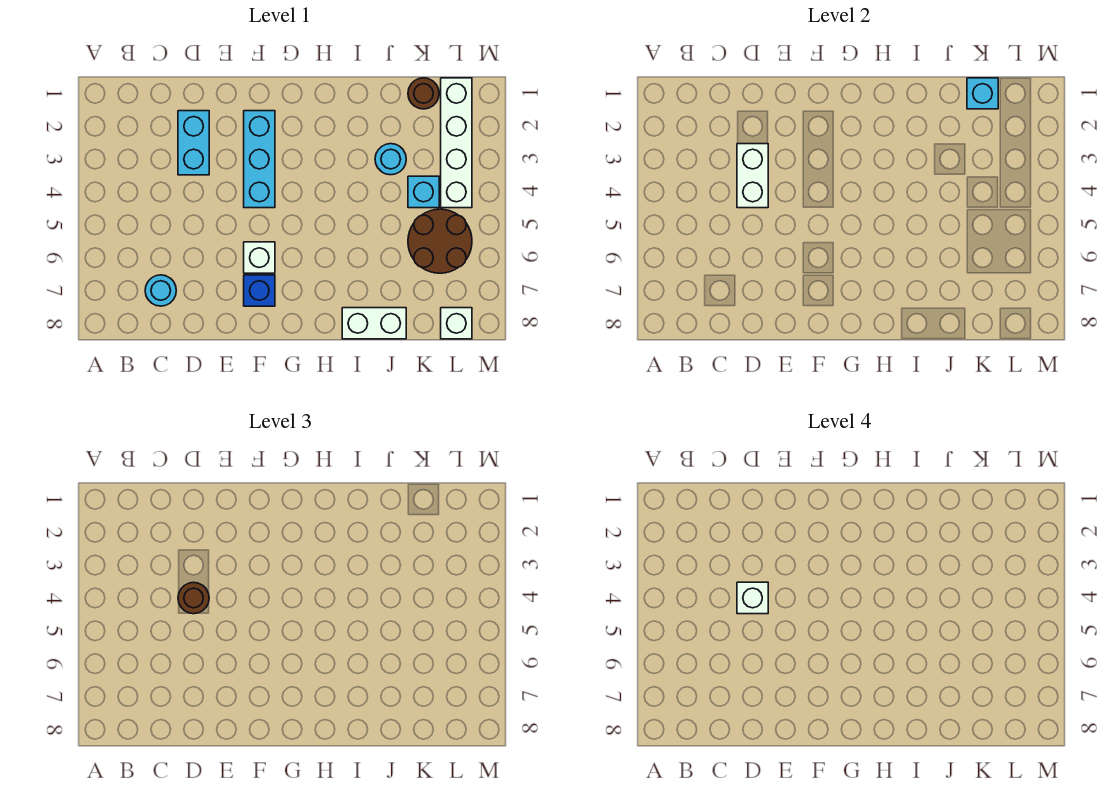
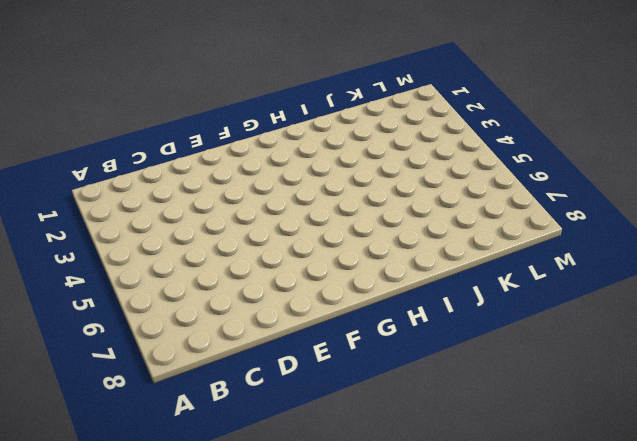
none -> cyan 1x1 round brick [145,275,176,306]
none -> cyan 1x2 brick [178,111,209,175]
none -> cyan 1x3 brick [244,111,275,208]

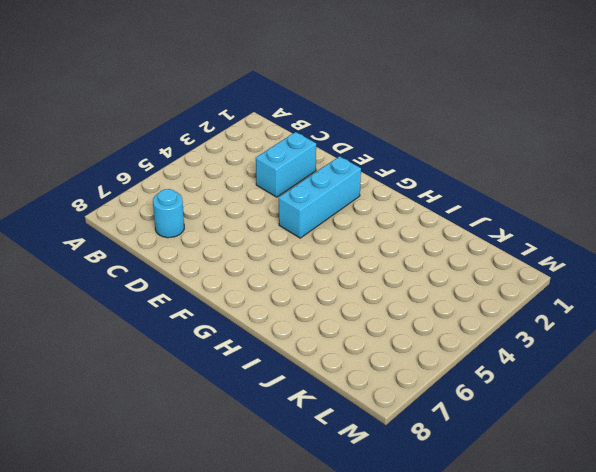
none -> white 1x1 brick [244,242,275,273]
none -> blue 1x1 brick [244,275,275,306]
none -> white 1x2 brick [342,308,406,339]

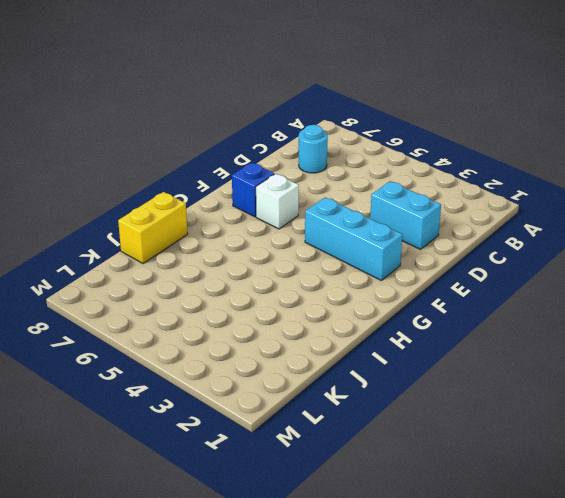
yellow 1x2 brick [118,192,188,264] -> white 1x2 brick [342,308,406,339]
none -> cyan 1x1 round brick [375,144,406,175]
none -> brown 1x1 round brick [408,78,439,109]
none -> cyan 1x1 brick [408,176,439,208]

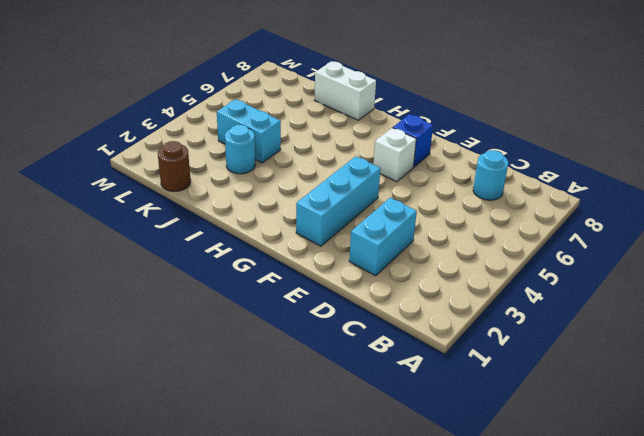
cyan 1x2 brick [217,99,281,163] -> cyan 1x1 brick [408,176,439,208]
none -> brown 2x2 round brick [408,209,472,273]
none -> white 1x4 brick [441,78,472,208]
none -> white 1x1 brick [441,308,472,339]

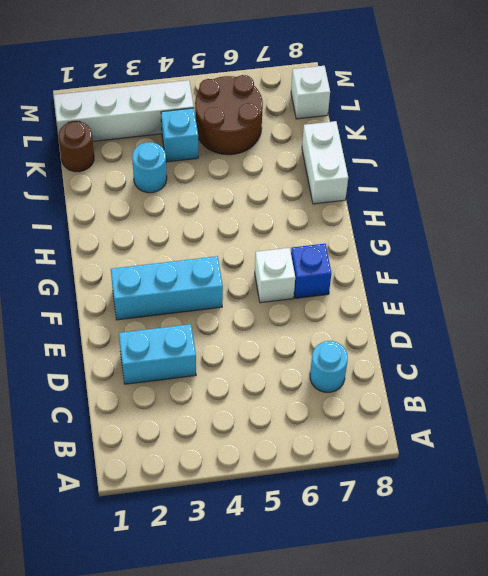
none -> white 1x2 brick [737,144,768,208]
none -> cyan 1x1 brick [967,78,998,109]
none -> brown 1x1 round brick [178,582,209,614]

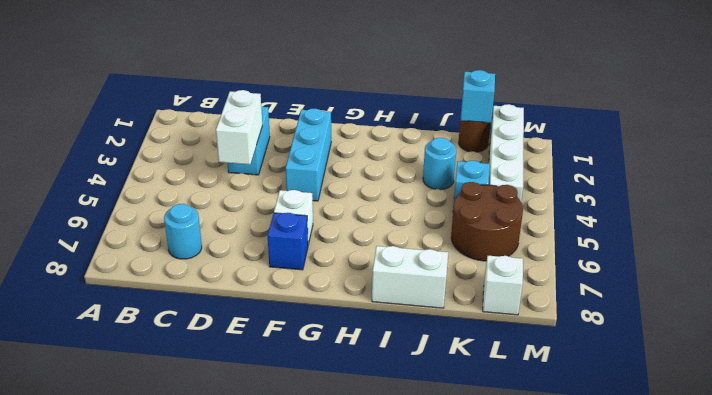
none -> brown 1x1 round brick [178,582,209,614]
none -> white 1x1 brick [737,582,768,614]

